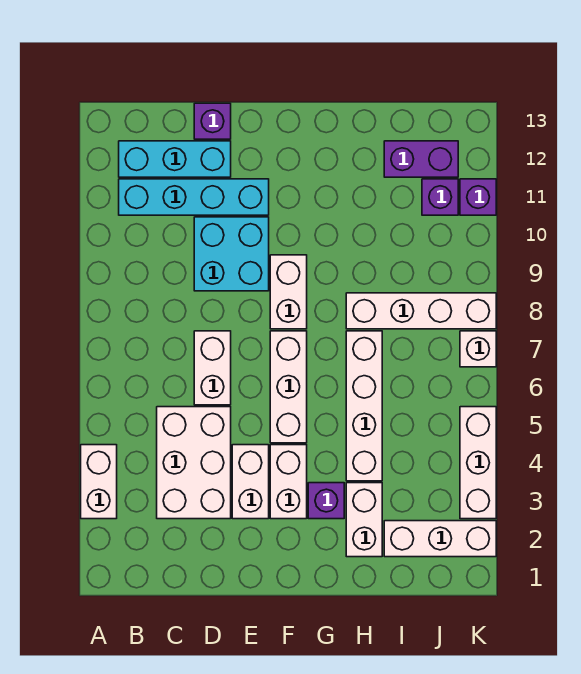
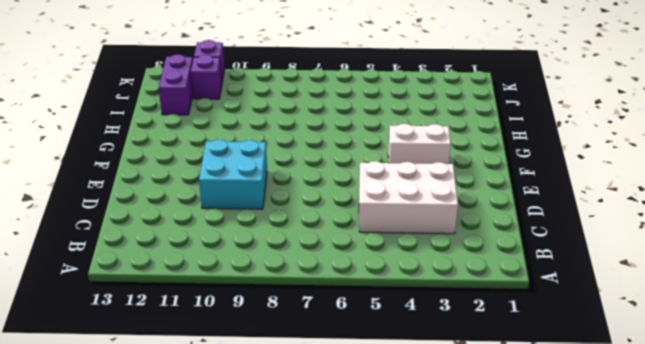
none -> white 1x2 brick [81,445,117,519]
none -> cyan 1x4 brick [119,179,269,215]
none -> cyan 1x3 brick [119,141,231,177]

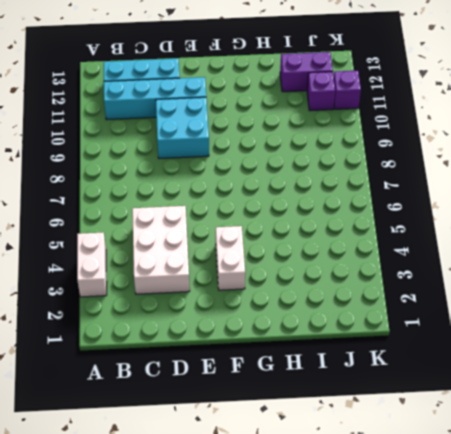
none -> white 1x2 brick [194,331,231,405]
none -> purple 1x1 brick [194,103,231,139]
none -> white 1x2 brick [232,445,269,519]

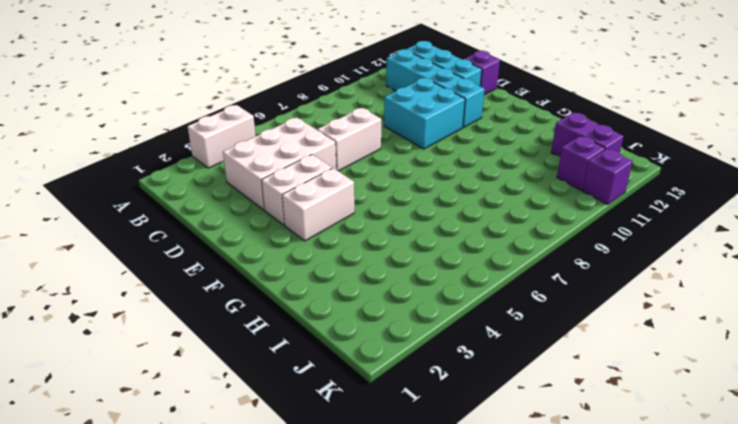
none -> white 1x3 brick [270,331,307,443]
none -> white 1x2 brick [270,255,307,329]
none -> purple 1x1 brick [308,483,344,519]

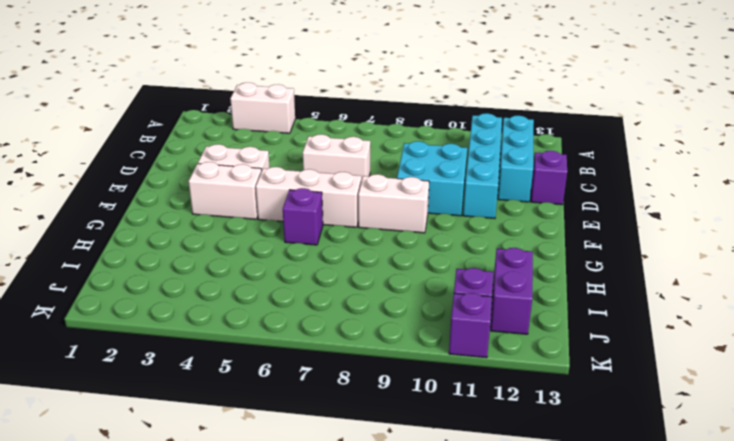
purple 1x1 brick [283,188,323,245] -> purple 1x1 brick moved to [308,483,344,519]
none -> white 2x3 brick [157,407,231,519]
none -> white 1x2 brick [346,483,382,557]
none -> white 1x4 brick [346,331,382,481]

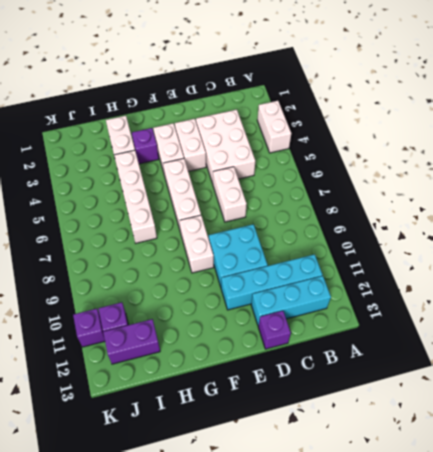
none -> white 1x4 brick [346,293,496,329]
none -> white 1x3 brick [384,521,496,557]
none -> white 1x3 brick [460,407,496,519]

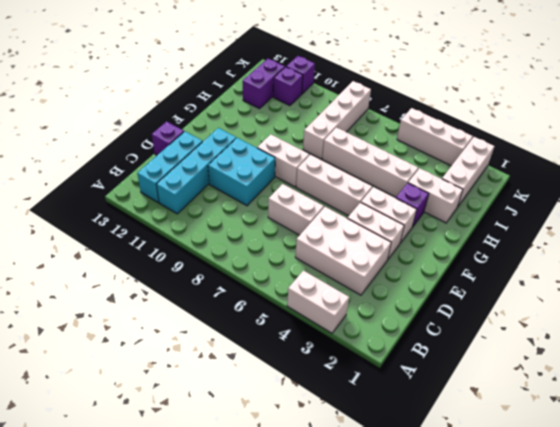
none -> white 1x1 brick [460,331,496,367]

